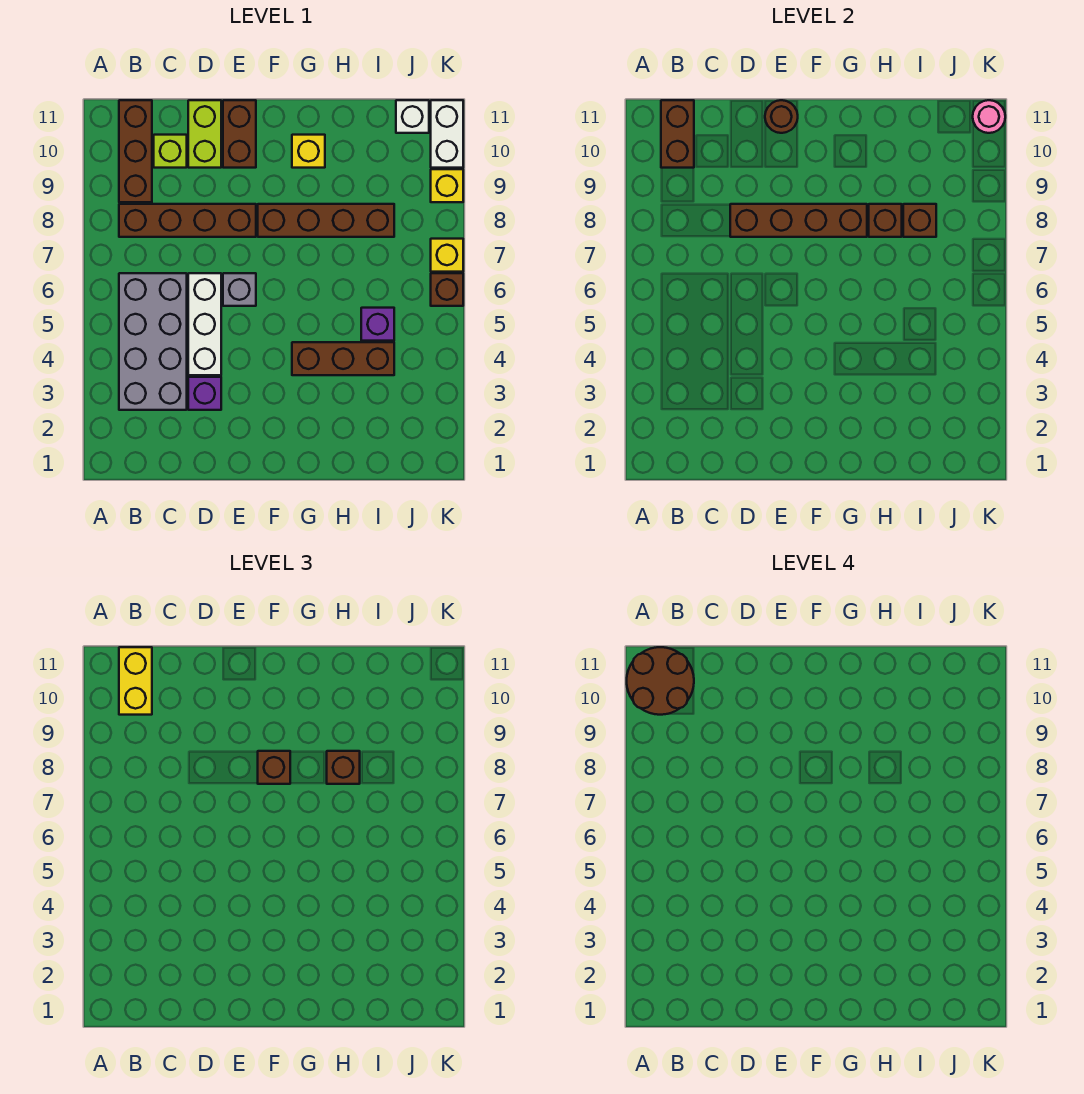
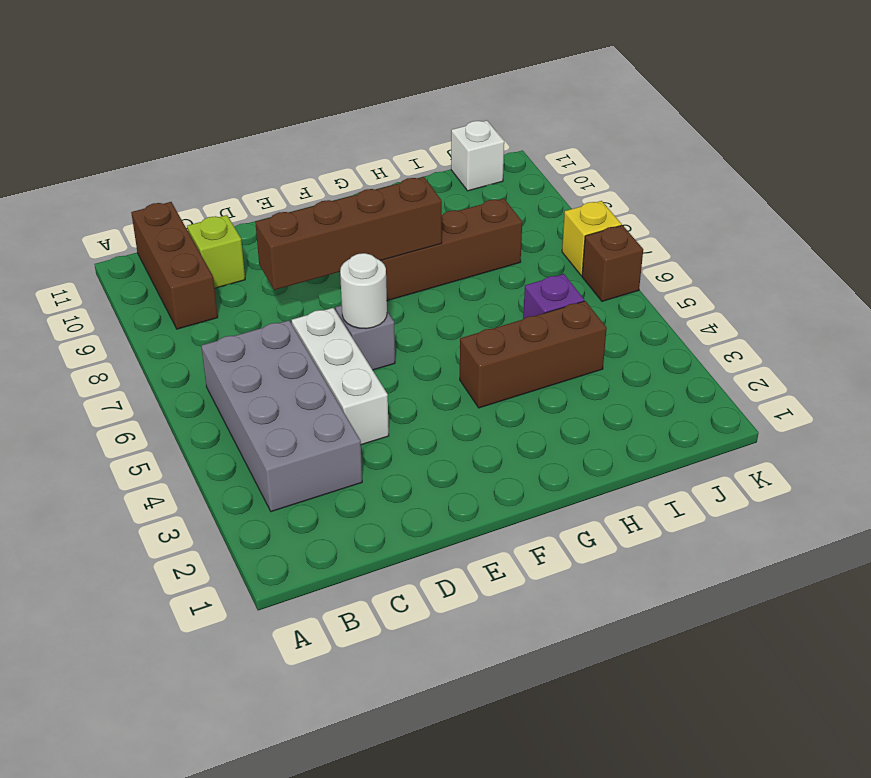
white 1x1 round brick [340,253,387,329] -> none
none -> brown 1x4 brick [119,204,256,237]
none -> purple 1x1 brick [188,377,221,410]
none -> lime 1x2 brick [188,100,221,168]

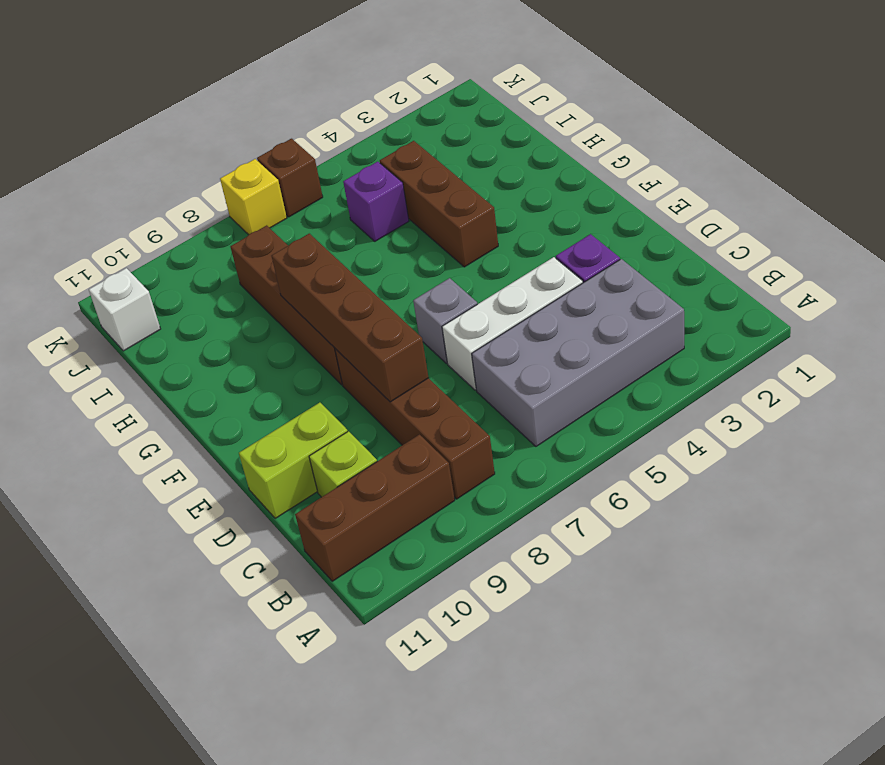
none -> brown 1x2 brick [223,100,256,168]
none -> yellow 1x1 brick [292,135,325,168]
none -> yellow 1x1 brick [431,169,463,202]

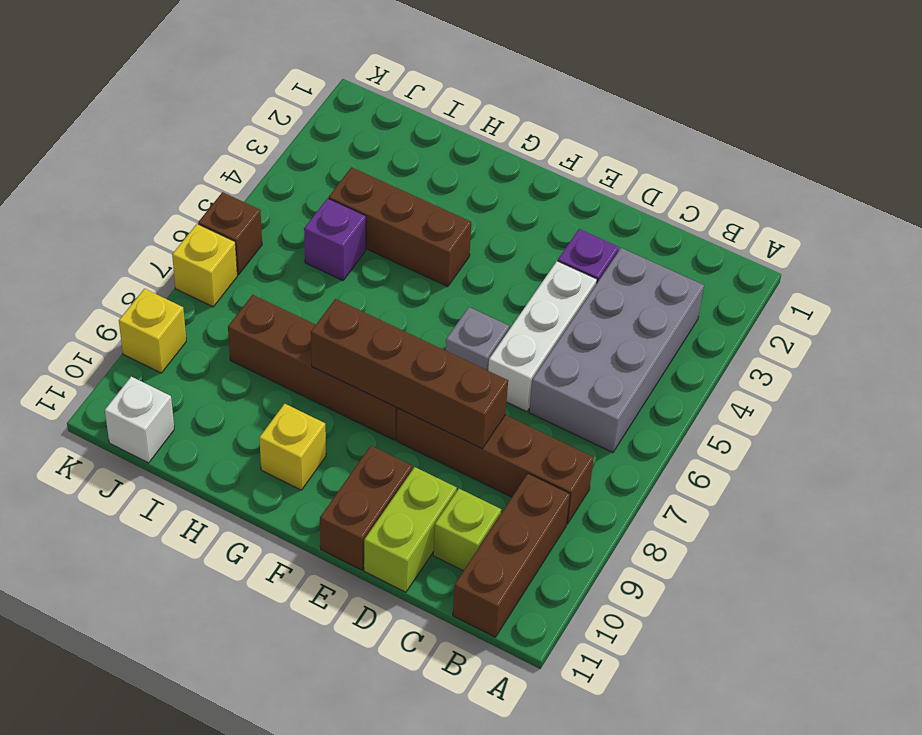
none -> white 1x2 brick [431,100,463,168]
none -> brown 1x2 brick [661,100,694,168]
none -> brown 1x1 round brick [765,100,798,133]

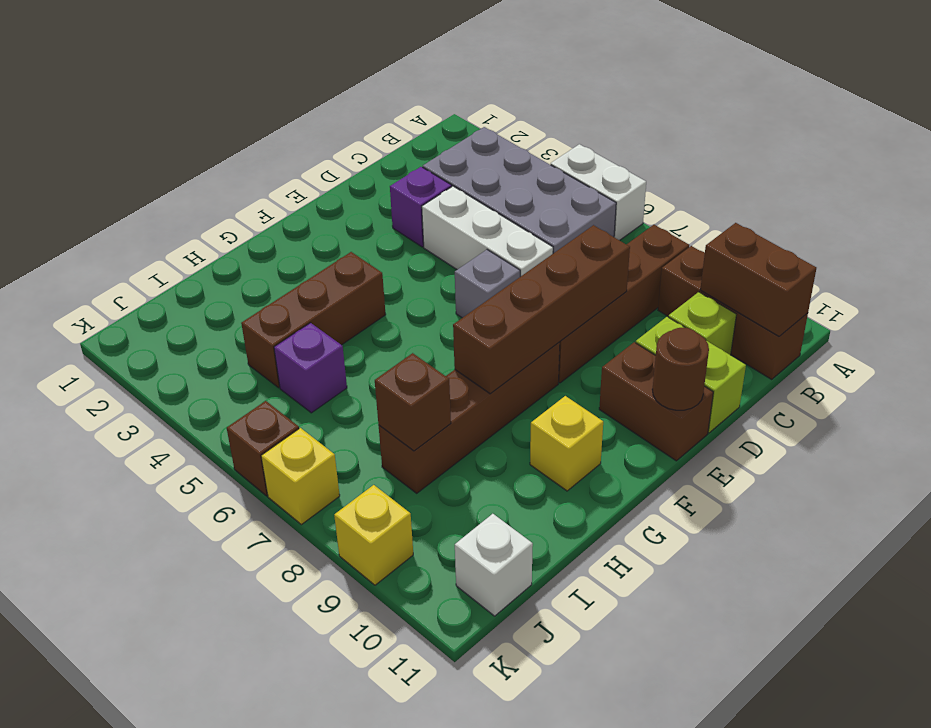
white 1x2 brick [551,144,646,240] -> white 1x2 brick moved to [431,100,463,168]
none -> brown 1x1 brick [869,204,902,237]
none -> pink 1x1 round brick [973,100,1005,133]
none -> yellow 1x2 brick [119,647,152,715]

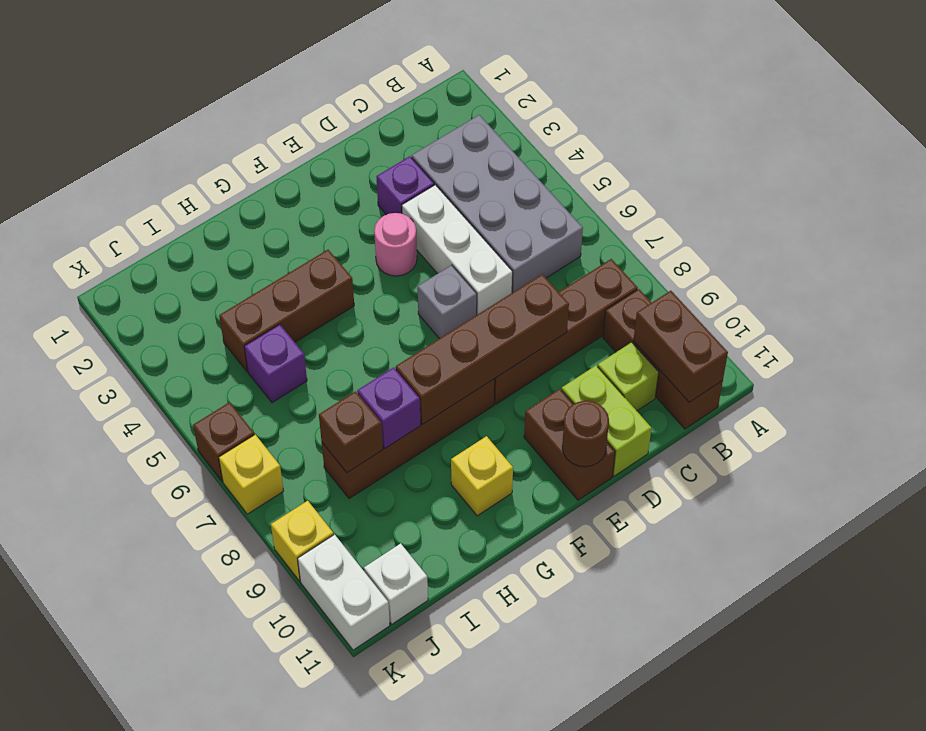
pink 1x1 round brick [374,213,417,276] -> pink 1x1 round brick moved to [973,100,1005,133]
purple 1x1 brick [357,367,421,448] -> brown 1x1 brick [869,204,902,237]
none -> yellow 1x2 brick [119,647,152,715]
none -> brown 1x1 brick [258,751,290,784]
none -> brown 1x1 brick [327,751,360,784]

